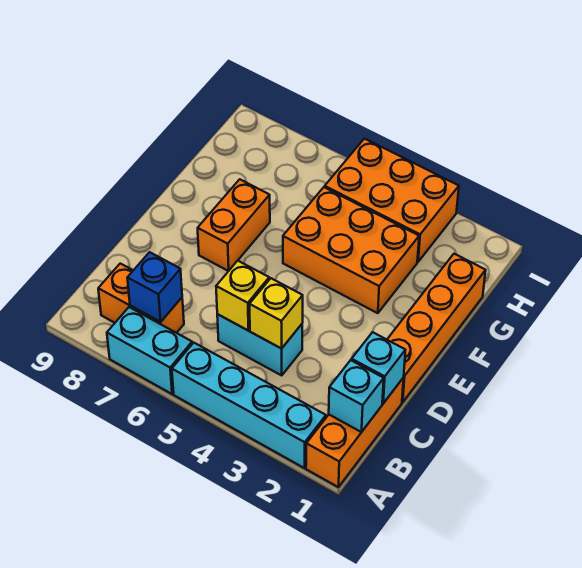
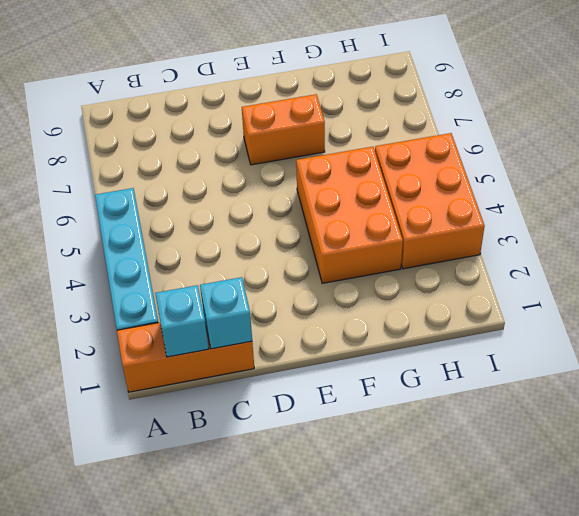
none -> cyan 1x2 brick [107,307,192,394]
none -> orange 1x2 brick [98,264,184,333]
none -> cyan 1x2 brick [217,314,302,375]

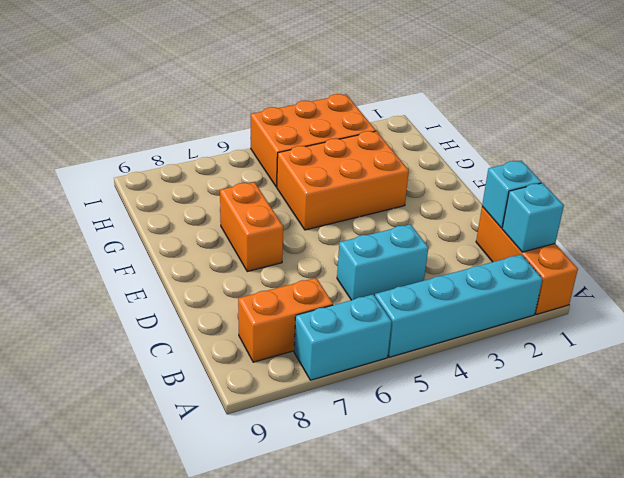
none -> orange 1x4 brick [387,254,486,402]
none -> blue 1x1 brick [128,252,182,322]
none -> yellow 1x1 brick [249,278,303,349]

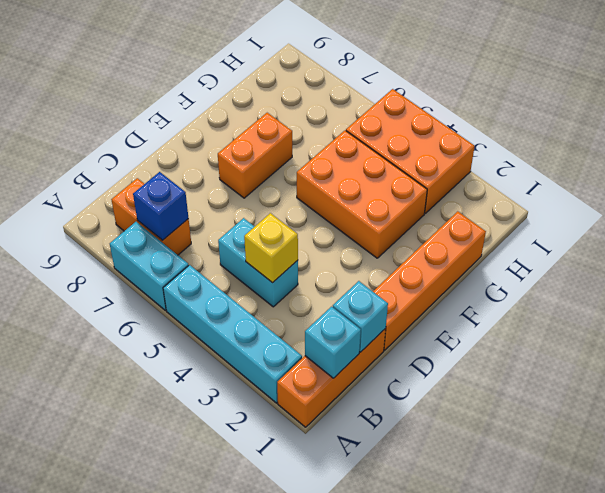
none -> yellow 1x1 brick [216,261,269,331]

